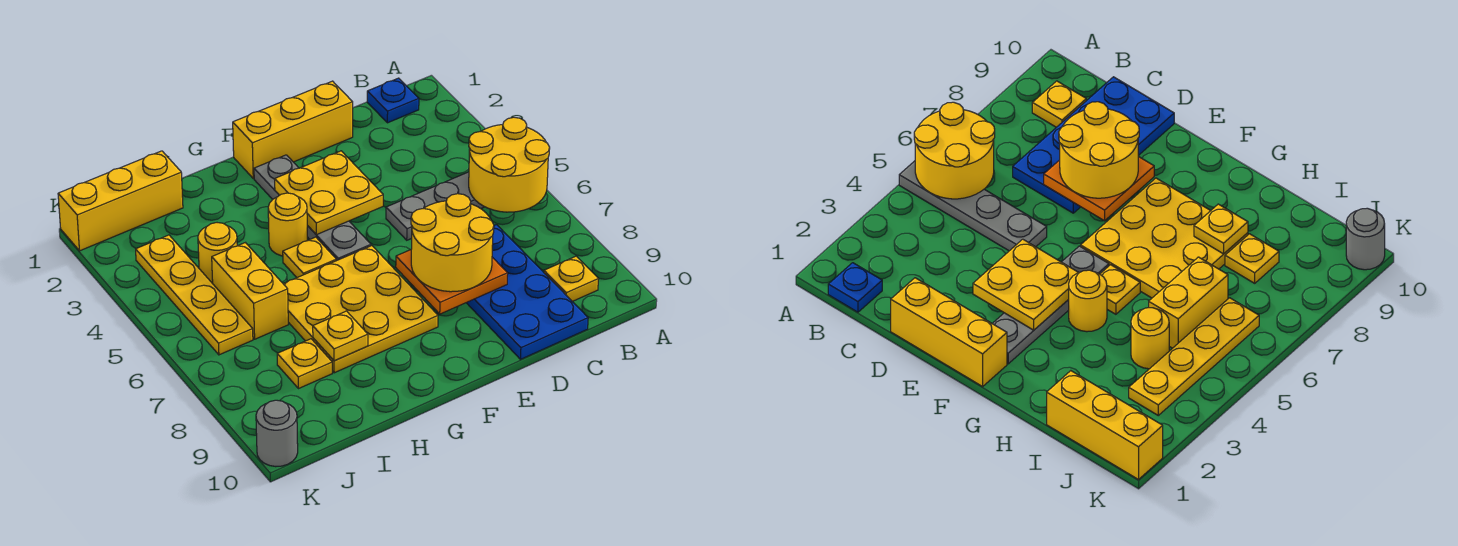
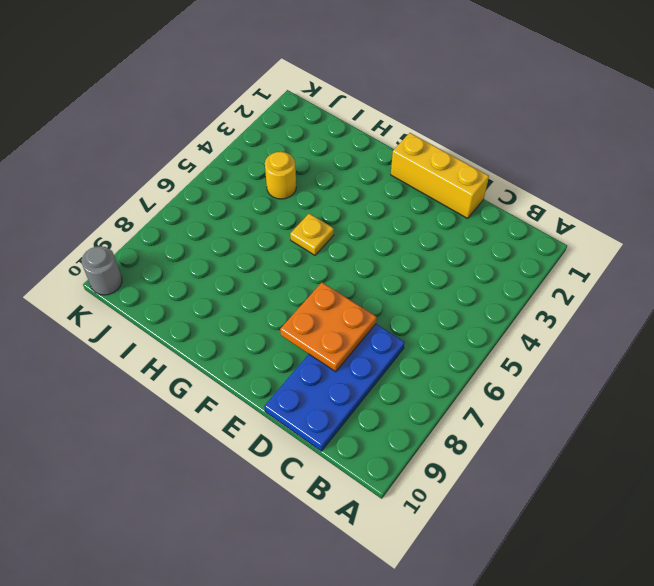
none -> grey 1x4 plate [386,172,484,240]
none -> blue 1x1 plate [367,78,419,123]
none -> yellow 1x1 plate [544,256,599,302]

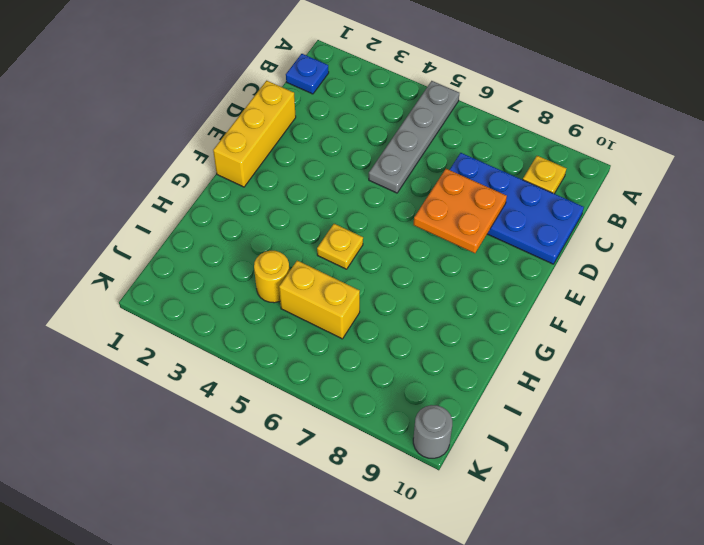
none -> grey 1x4 plate [254,155,371,261]
none -> yellow 3x3 plate [283,246,438,373]
none -> yellow 1x1 round brick [268,193,308,256]

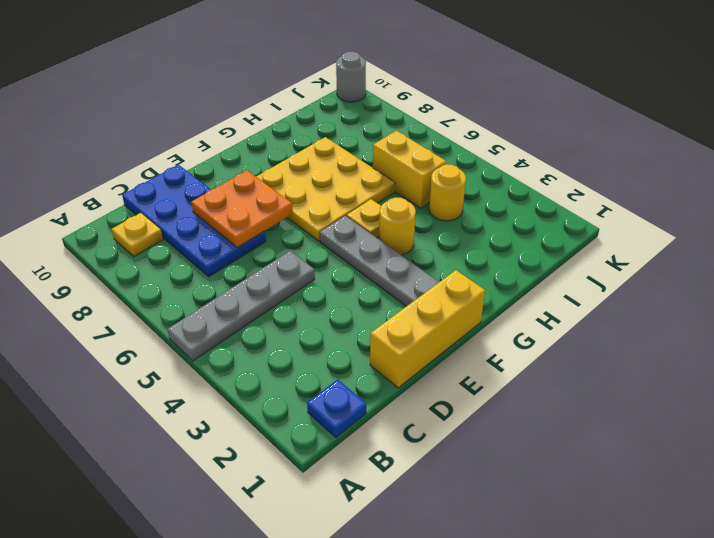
none -> yellow 1x3 brick [58,151,183,251]
none -> yellow 1x1 plate [277,339,332,389]
none -> yellow 1x4 plate [136,235,253,355]

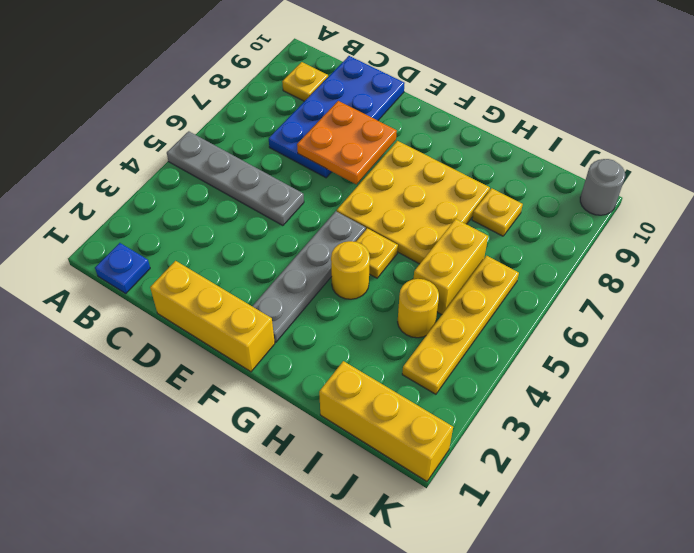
none -> yellow 2x2 round brick [469,117,550,212]
none -> yellow 2x2 plate [275,151,383,235]
none -> yellow 1x1 plate [313,311,368,361]

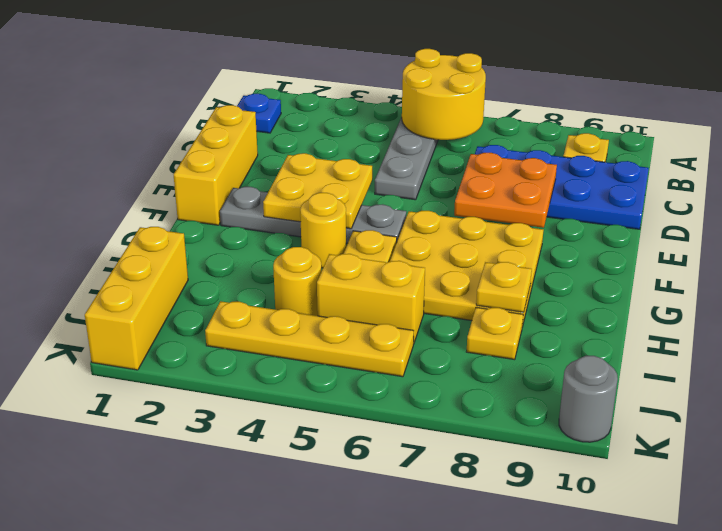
none -> yellow 2x2 round brick [411,194,494,292]

